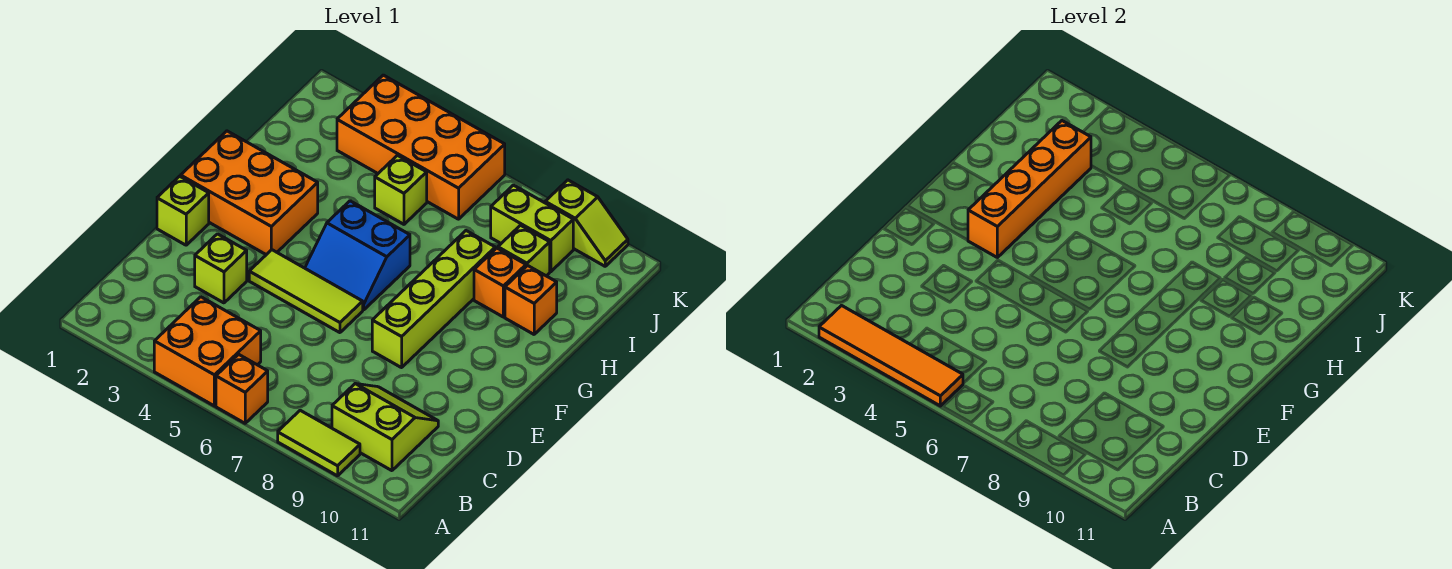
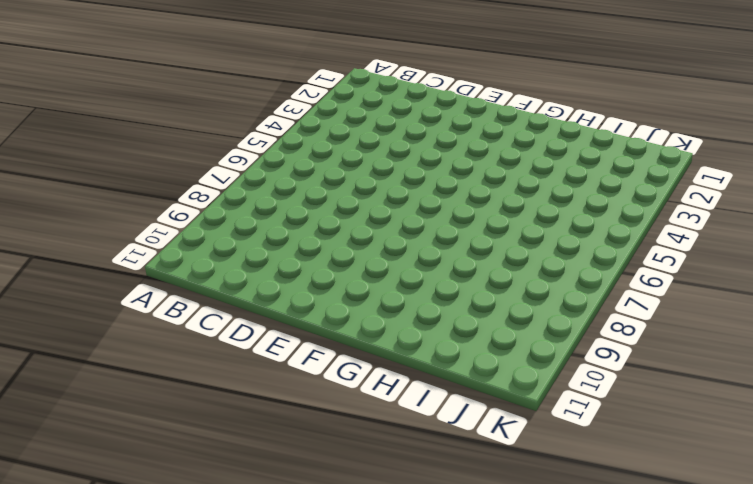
none -> orange 2x2 brick [154,297,261,406]
none -> orange 1x1 brick [216,354,268,423]
none -> lime 1x2 tile [278,410,360,476]

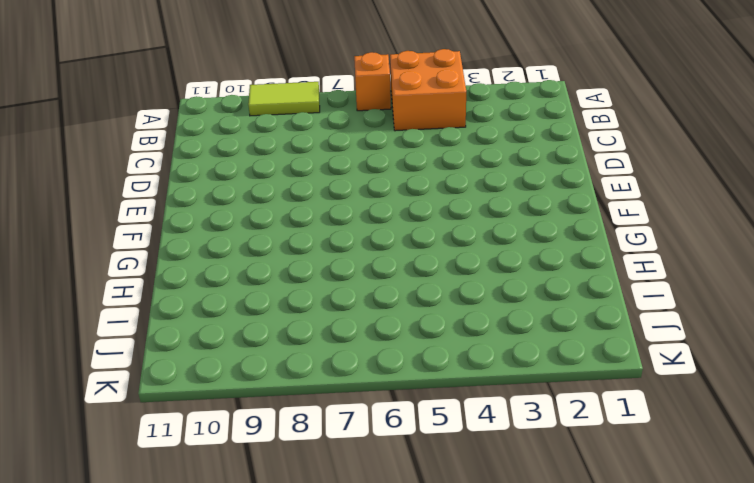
none -> lime 2x2 slope [332,384,438,471]
none -> lime 1x1 brick [195,234,247,303]
none -> lime 1x1 brick [157,176,209,245]

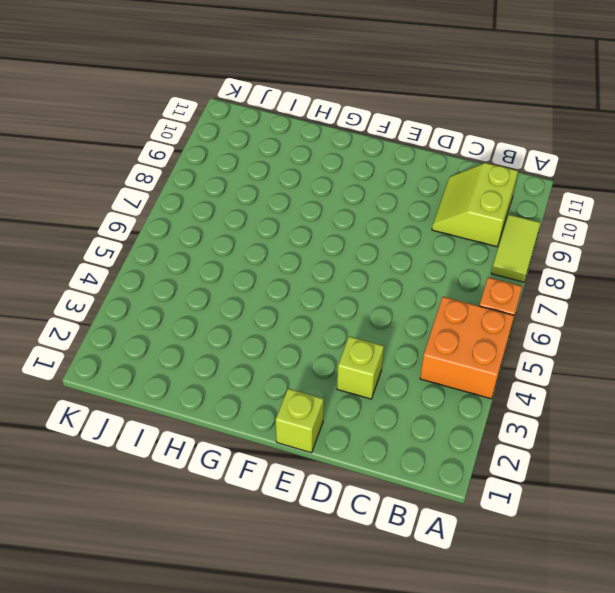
none -> lime 1x3 tile [249,250,363,333]
none -> lime 1x4 brick [372,231,495,368]
none -> orange 2x3 brick [181,131,318,255]

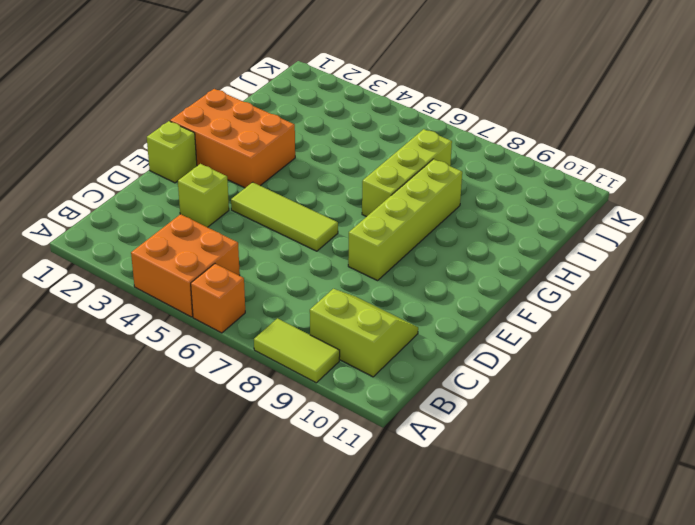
lime 1x3 brick [362,129,452,217] -> none
none -> blue 2x2 slope [305,201,410,310]
none -> orange 1x1 brick [474,248,526,317]
none -> orange 1x1 brick [505,266,557,334]

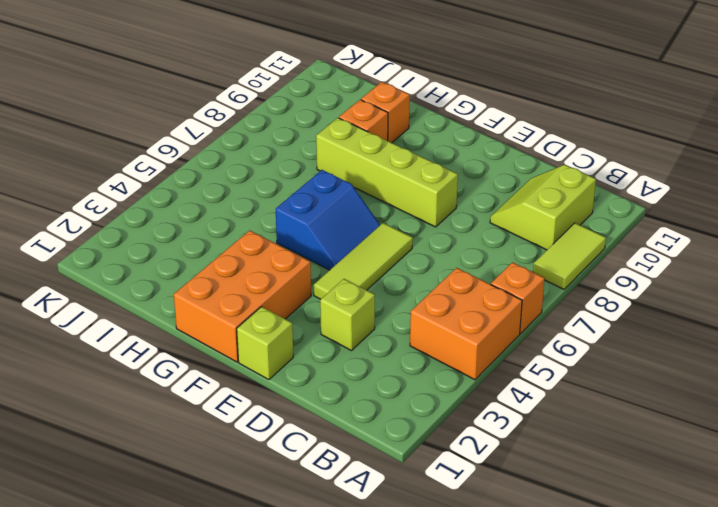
none -> lime 1x1 brick [375,155,427,224]
none -> lime 1x1 brick [498,225,550,276]
none -> orange 2x4 brick [337,75,505,219]

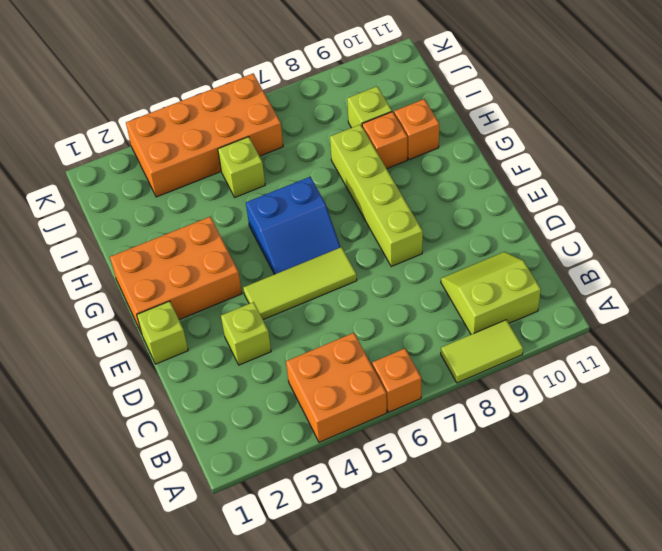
none -> lime 1x2 brick [491,185,573,272]
none -> lime 1x2 slope [545,180,628,266]
none -> orange 1x4 tile [819,306,963,406]

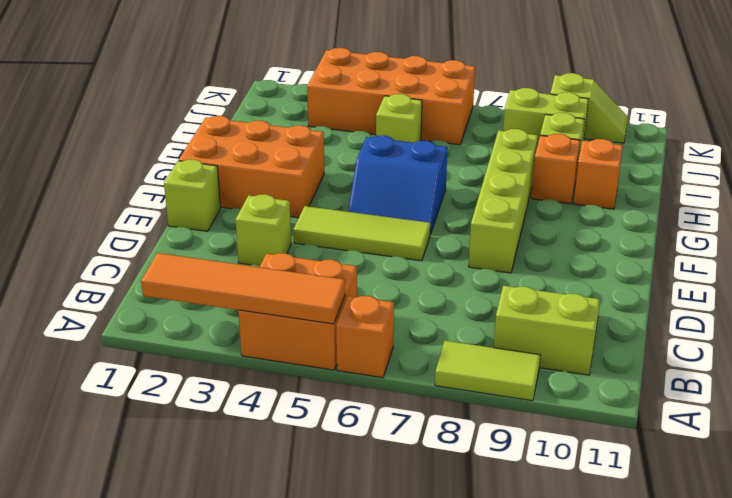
none -> orange 1x4 brick [968,121,1091,257]

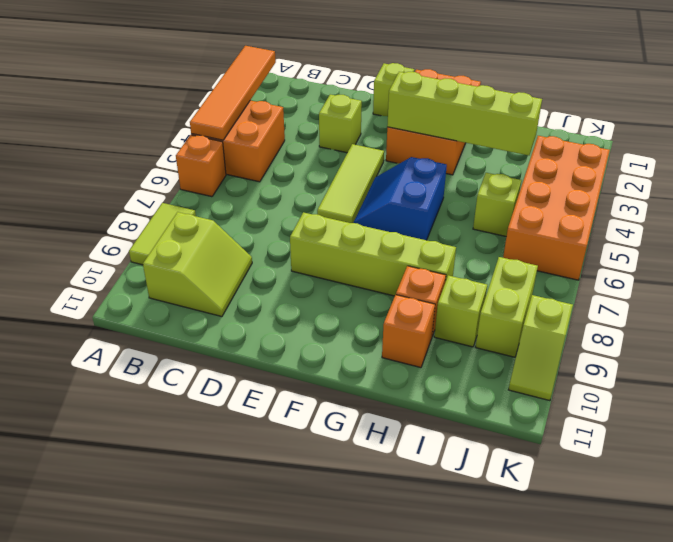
lime 1x4 brick [387,72,542,155] -> orange 1x4 brick [968,121,1091,257]

